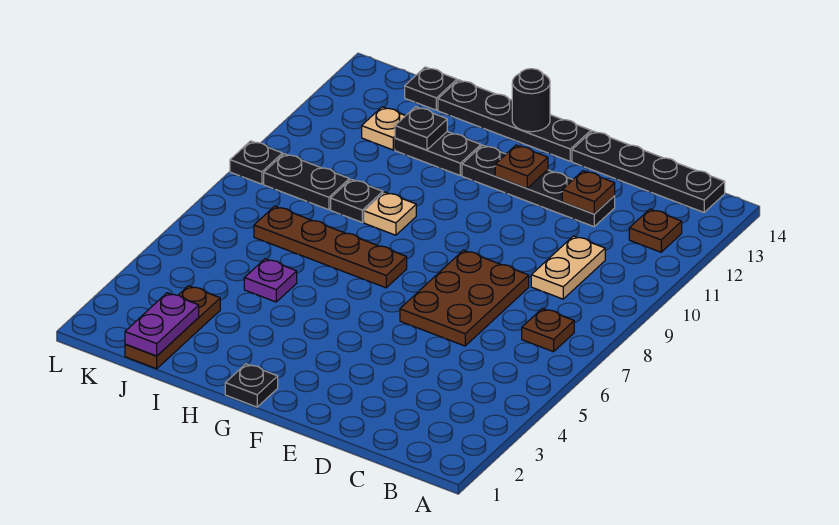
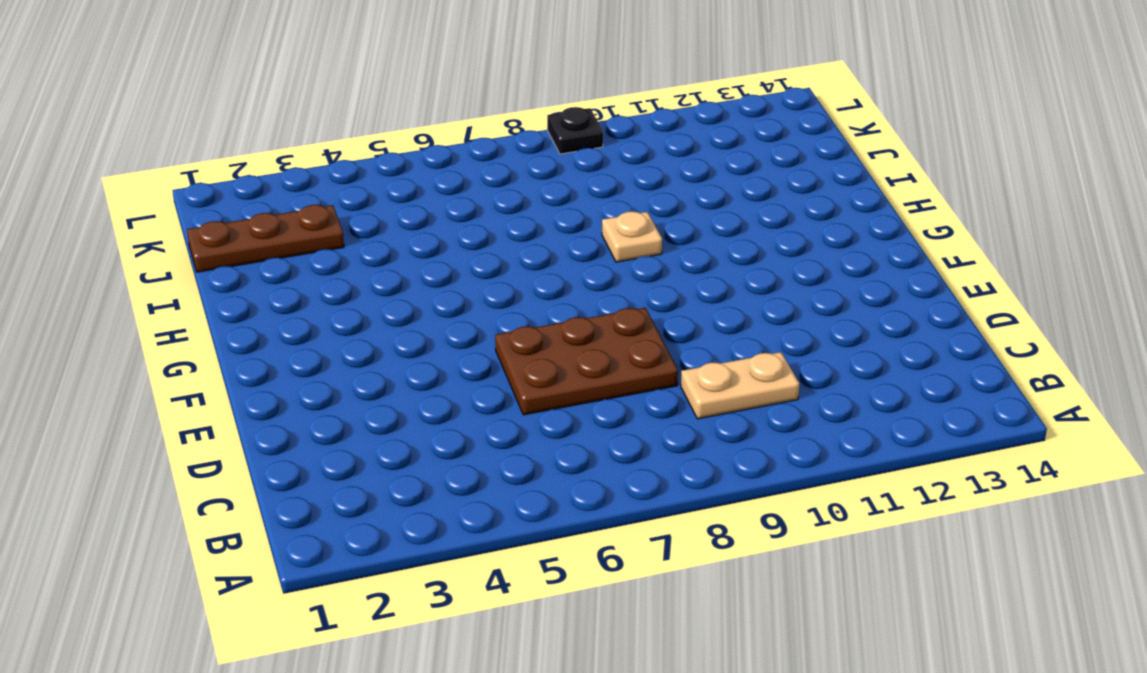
none -> brown 1x1 plate [522,308,574,352]
none -> brown 1x1 plate [629,209,682,252]
none -> black 1x4 plate [572,131,725,212]

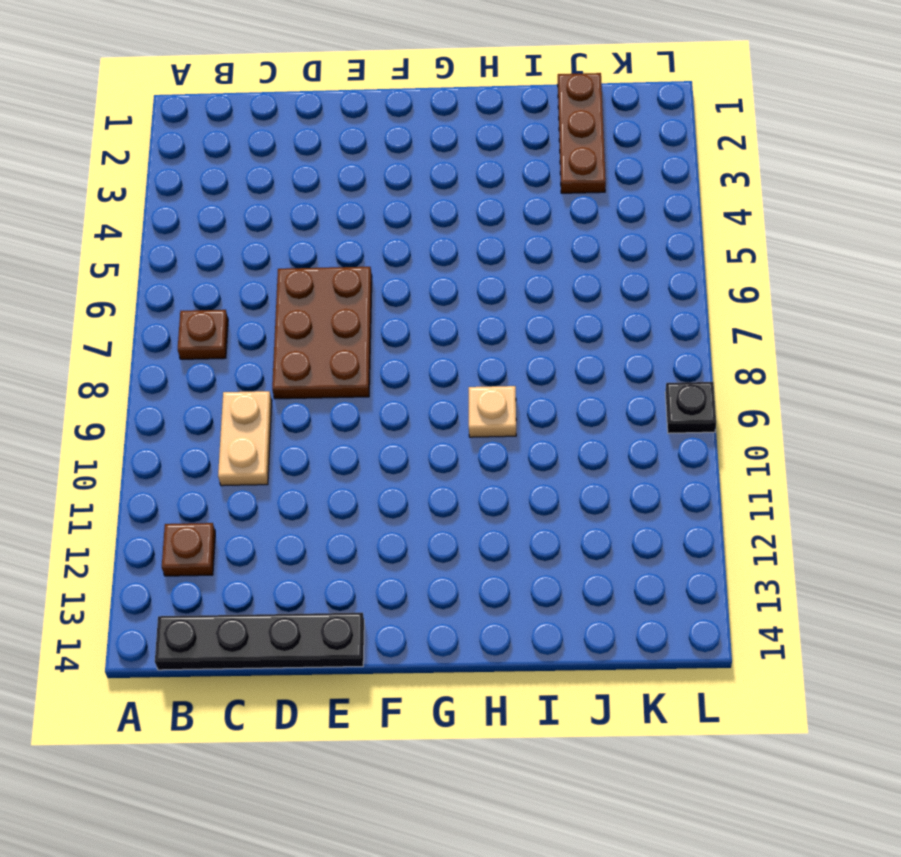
none -> black 1x4 plate [462,145,615,227]
none -> black 1x4 plate [438,80,591,161]
none -> black 1x1 plate [225,364,278,407]

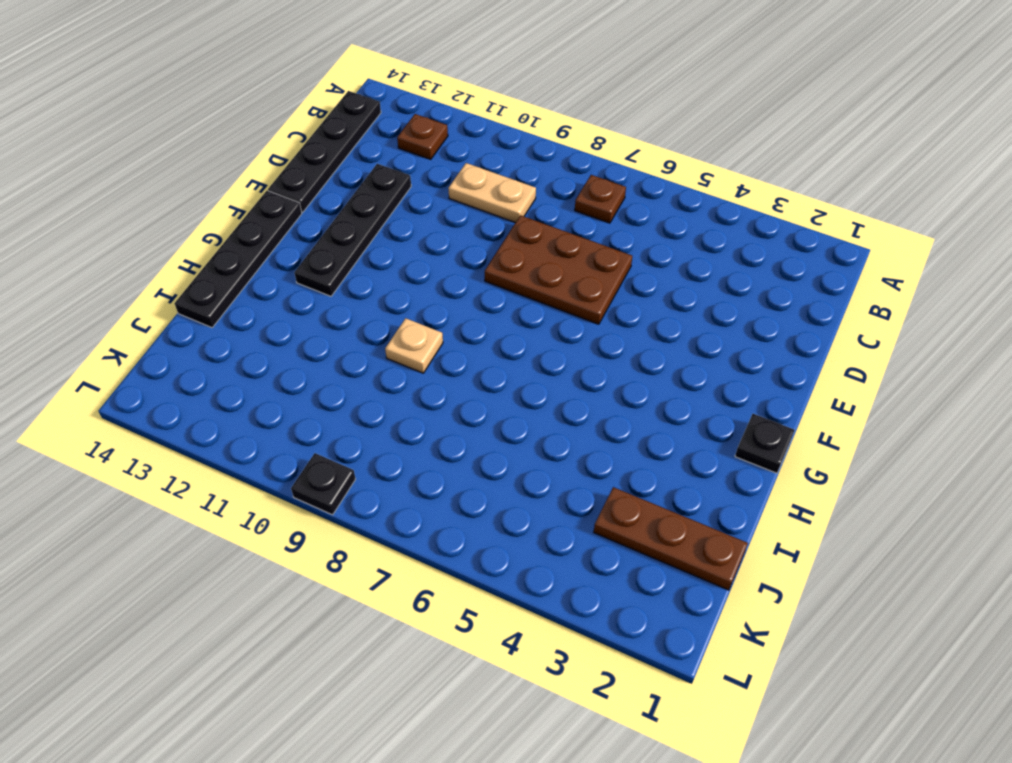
none -> brown 1x4 plate [254,206,407,288]
none -> black 1x2 plate [395,132,481,175]
none -> purple 1x1 plate [244,259,297,302]

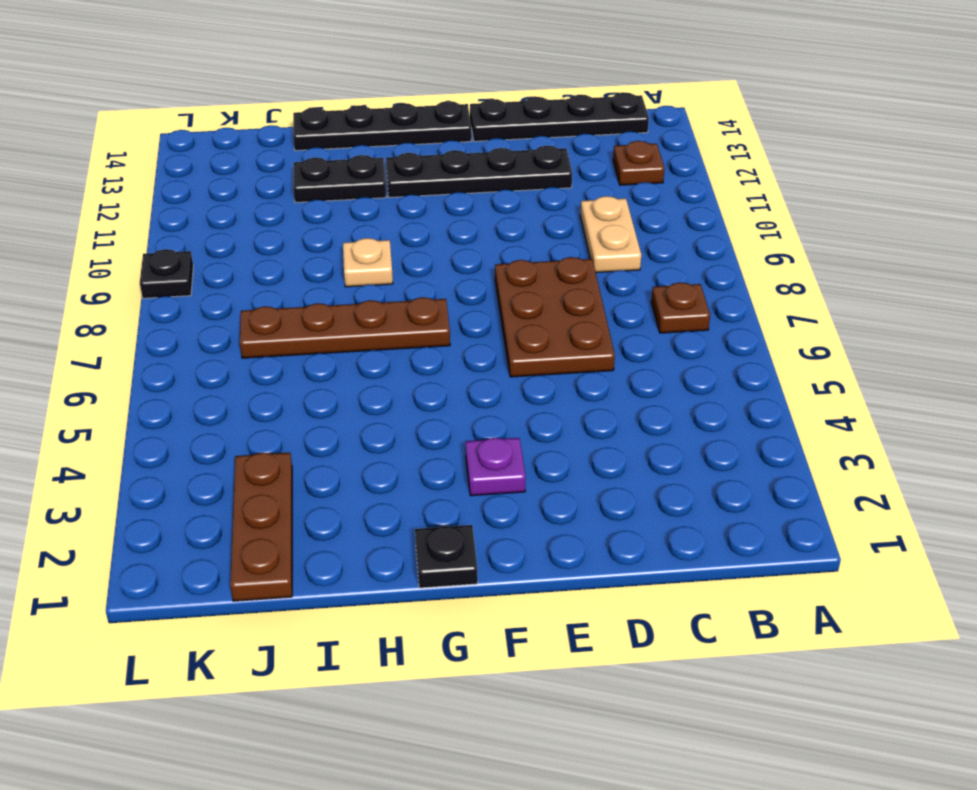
purple 1x1 plate [466,438,526,496] -> purple 1x1 plate moved to [244,259,297,302]
none -> black 1x1 plate [331,179,383,222]
none -> black 1x2 plate [264,154,349,210]
none -> tan 1x1 plate [362,107,405,150]

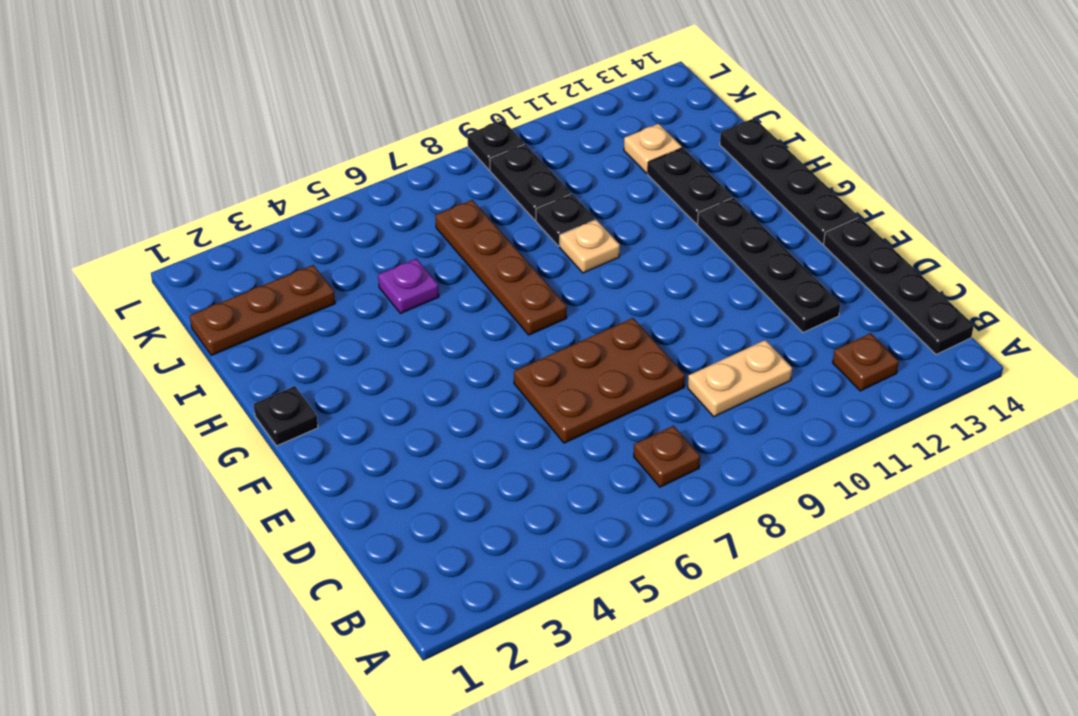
none -> black 1x1 plate [405,67,457,110]
none -> brown 1x1 plate [562,171,615,214]
none -> brown 1x1 plate [495,145,548,188]

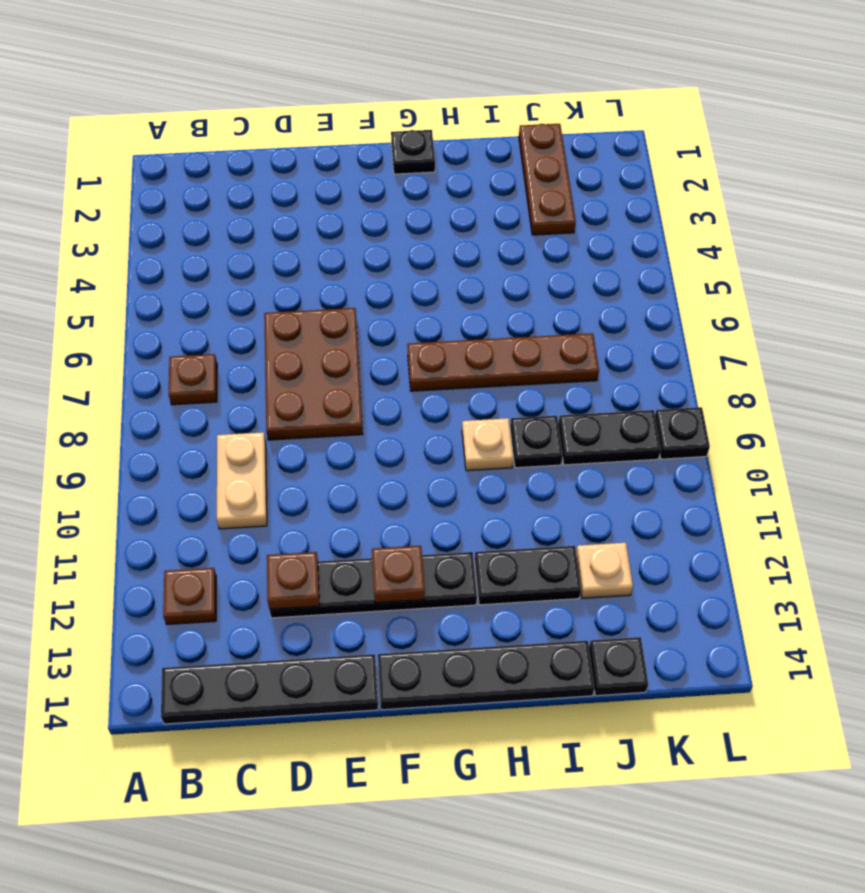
none -> purple 1x1 plate [244,259,297,302]
none -> black 1x1 round brick [512,69,550,132]
none -> black 1x1 plate [395,107,447,150]

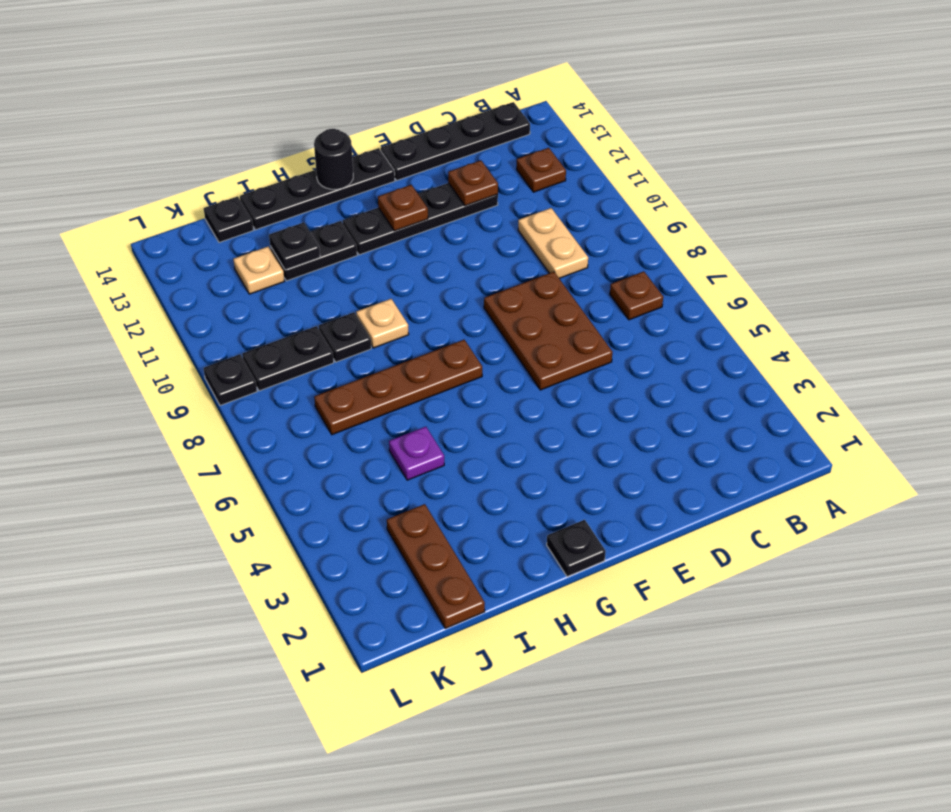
none -> purple 1x2 plate [125,293,199,356]

